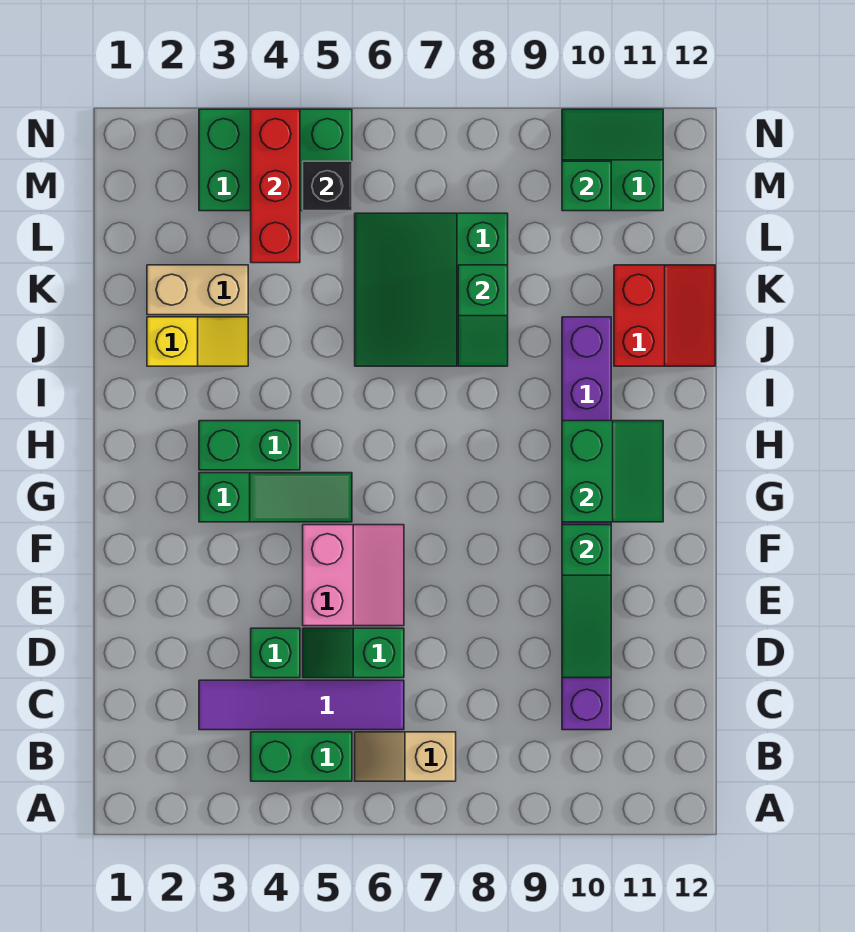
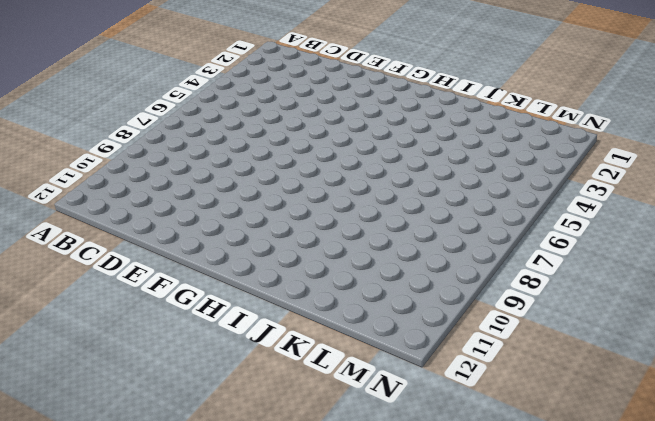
none -> green 1x2 brick [251,732,352,781]
none -> tan 1x2 slope [355,732,456,781]
none -> purple 1x4 tile [199,680,404,730]

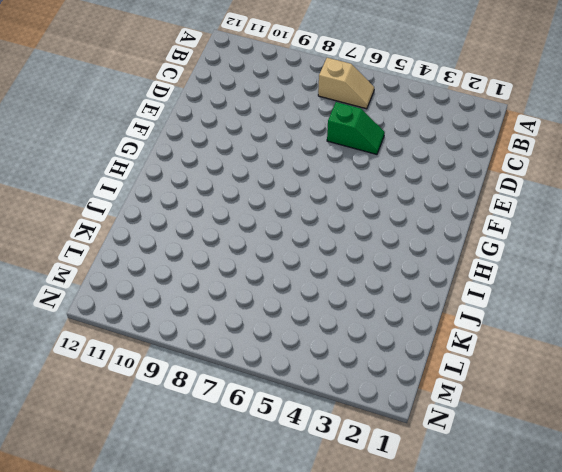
none -> green 1x2 brick [251,732,352,781]
none -> purple 1x4 tile [199,680,404,730]
none -> purple 1x8 brick [562,317,611,730]

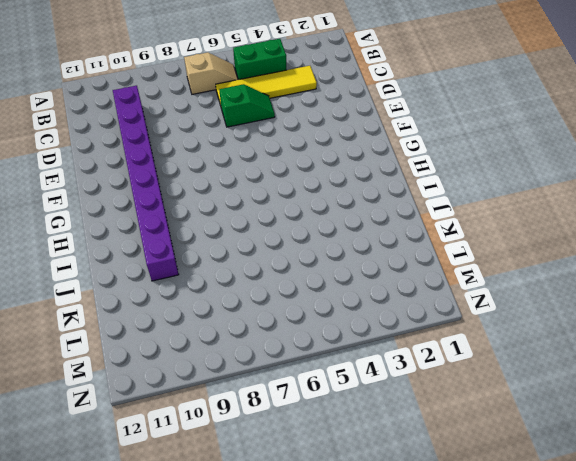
yellow 1x4 tile [216,66,317,106] -> purple 1x4 tile [199,680,404,730]
none -> green 1x1 brick [251,628,300,678]
none -> pink 2x2 slope [303,525,404,626]
none -> green 1x3 slope [199,473,352,522]

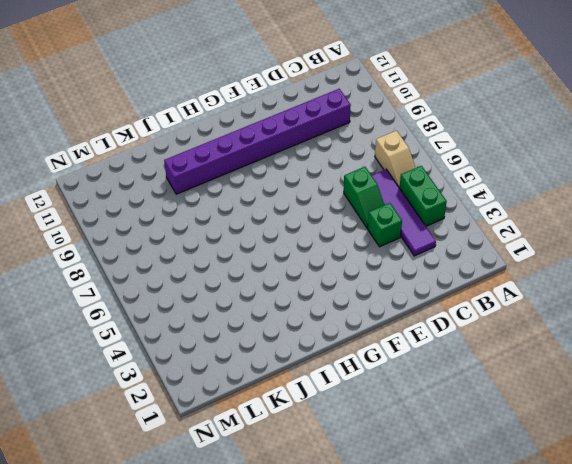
none -> pink 2x2 slope [303,525,404,626]
none -> green 1x3 slope [199,473,352,522]
none -> green 1x2 brick [199,421,300,470]

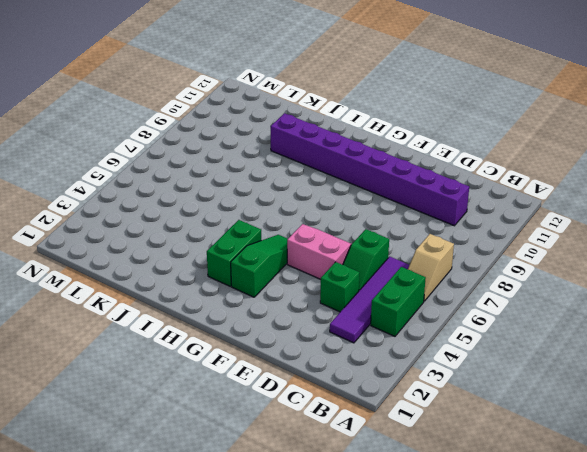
none -> yellow 1x2 slope [147,317,248,366]
none -> green 3x3 slope [355,213,508,366]
none -> red 2x2 slope [614,265,715,366]

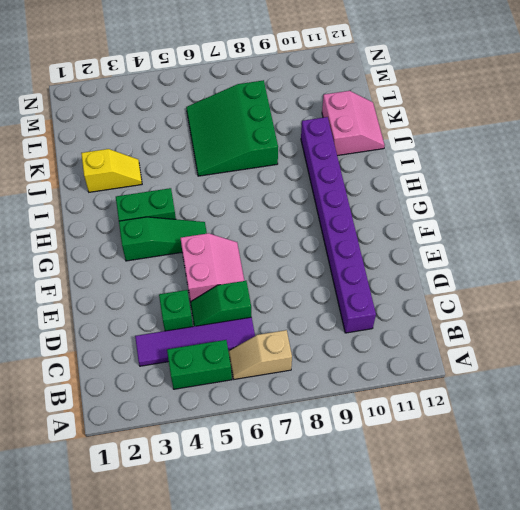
pink 2x2 slope [322,91,385,156] -> red 2x2 slope [614,265,715,366]
none -> tan 1x2 brick [147,265,248,315]
none -> green 2x3 brick [199,109,352,211]
none -> green 2x2 slope [562,109,663,211]

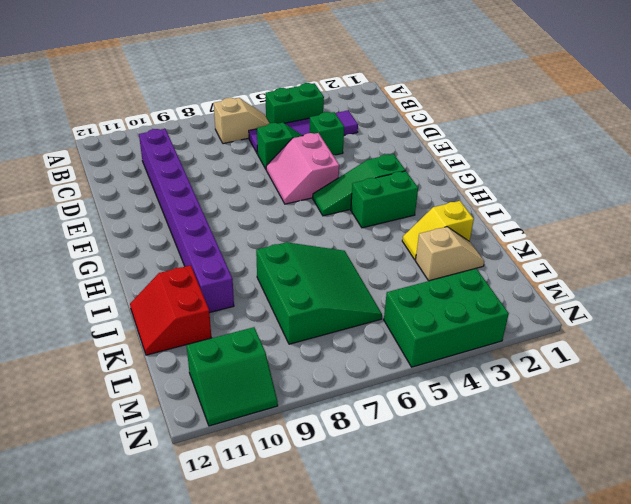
tan 1x2 slope [416,227,484,281] -> tan 1x2 brick [147,265,248,315]
none -> green 1x3 slope [562,525,611,678]
none -> green 2x2 slope [562,421,663,522]
none -> green 1x2 slope [458,265,508,366]

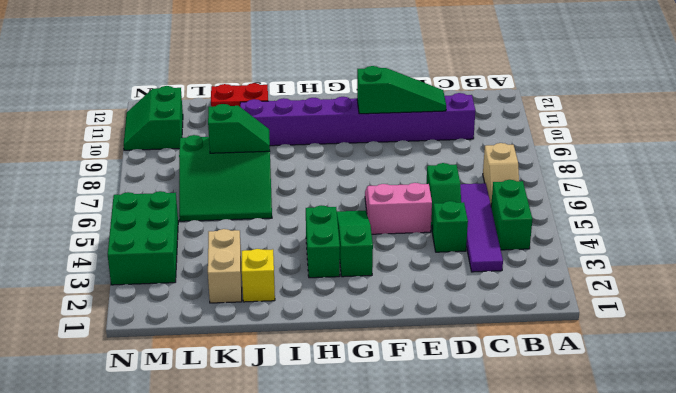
none -> green 2x2 slope [562,421,663,522]
none -> red 1x3 brick [251,109,300,263]
none -> black 1x1 brick [303,161,352,211]

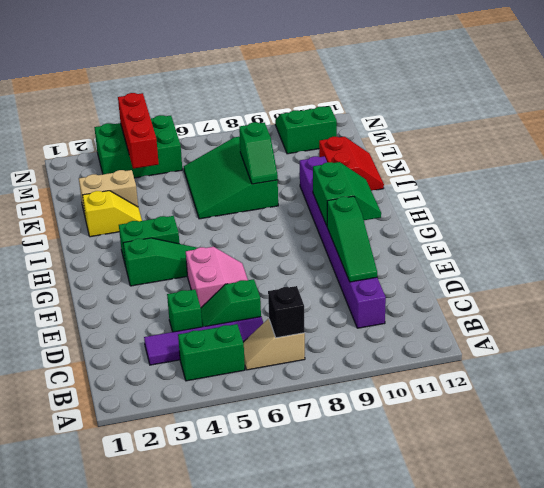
black 1x1 brick [268,286,305,338] -> black 1x1 brick moved to [303,161,352,211]
none -> green 1x1 brick [562,161,611,211]

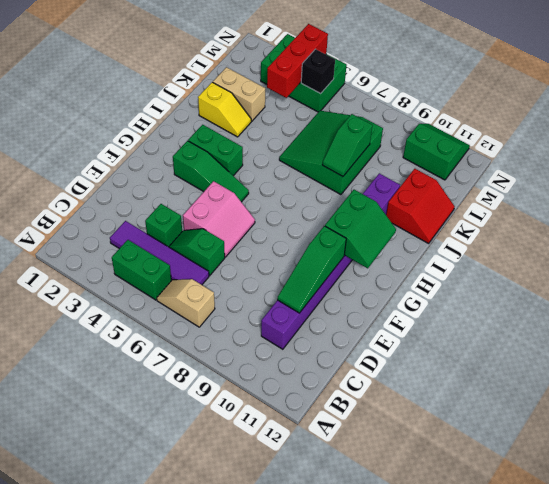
none -> green 1x1 brick [562,161,611,211]

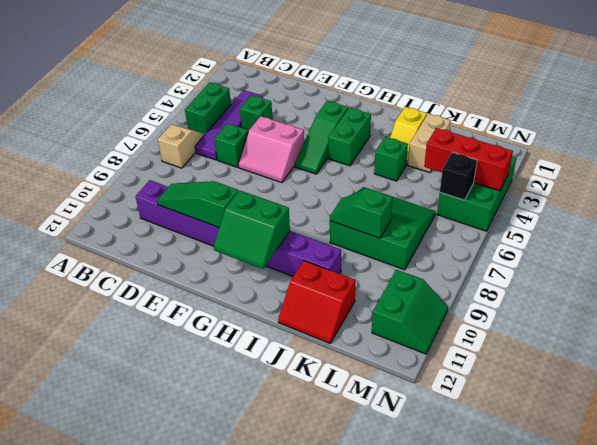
green 1x1 brick [374,137,408,181] -> green 1x1 brick moved to [562,161,611,211]

